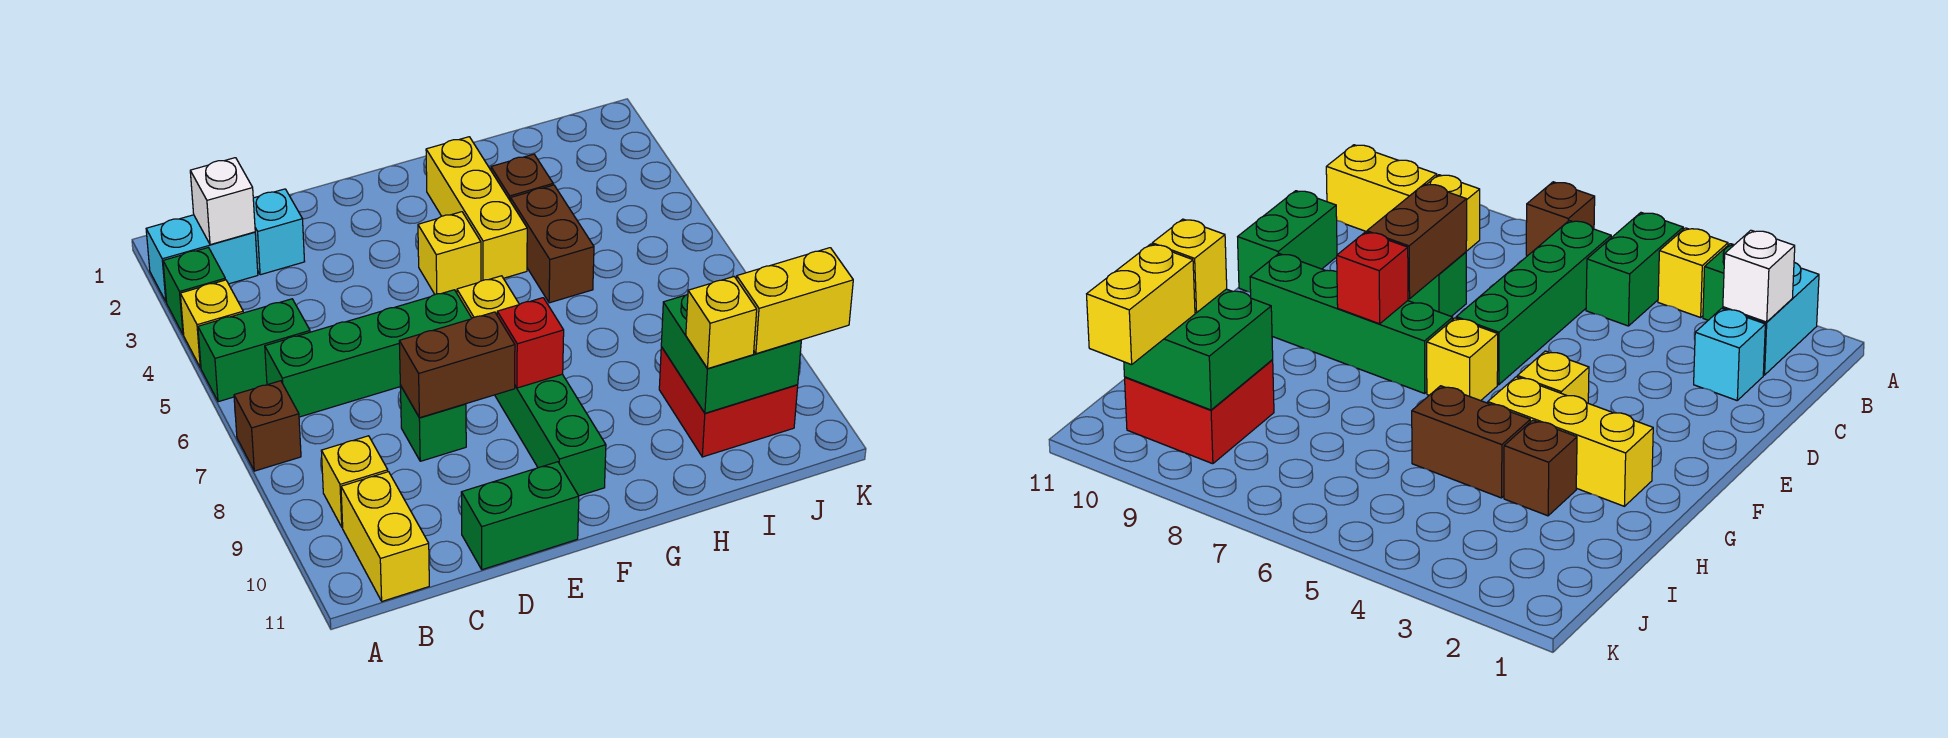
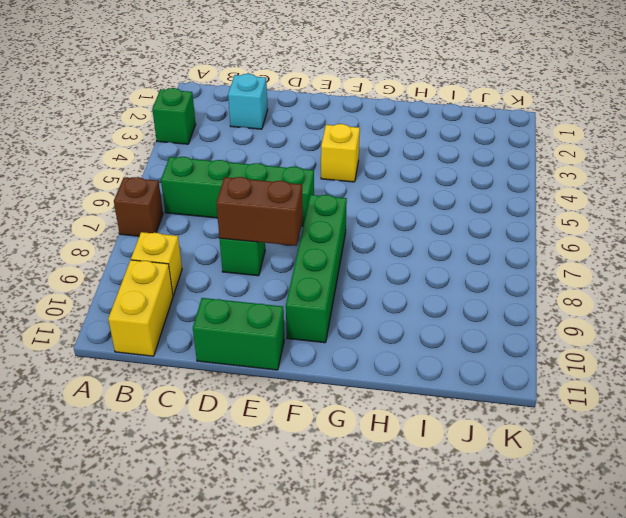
none -> cyan 1x2 brick [146,215,258,302]
none -> yellow 1x1 brick [180,280,243,368]
none -> green 1x2 brick [198,299,310,402]

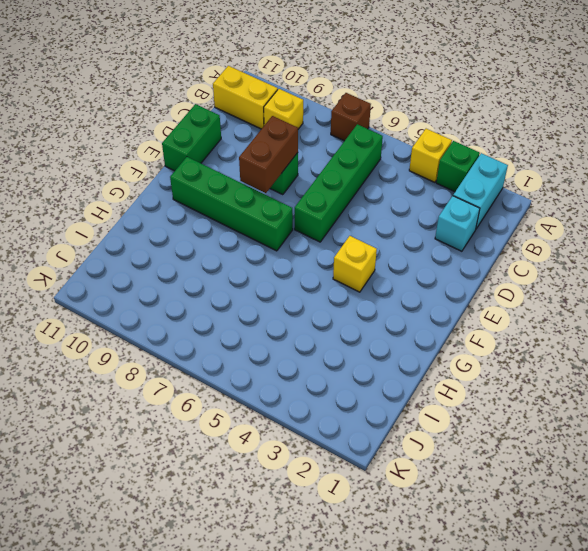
none -> green 1x2 brick [198,299,310,402]
none -> yellow 1x1 brick [457,276,519,318]
none -> yellow 1x3 brick [426,137,527,281]

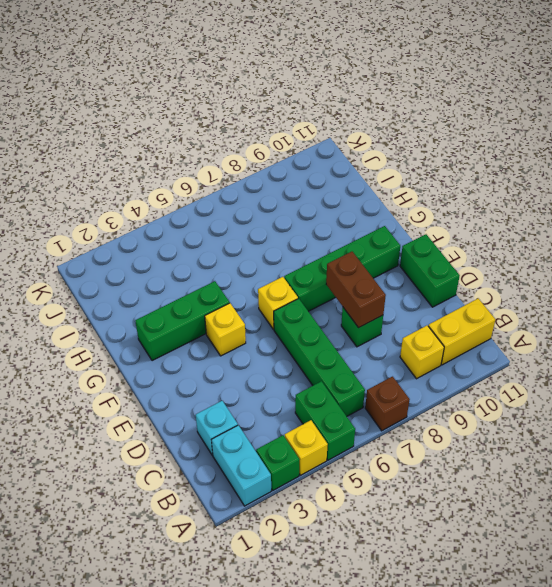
green 1x3 brick [135,281,230,361] -> yellow 1x3 brick [426,137,527,281]
none -> brown 1x1 brick [491,154,553,201]
none -> brown 1x2 brick [511,185,594,303]
none -> red 2x2 brick [659,347,798,457]

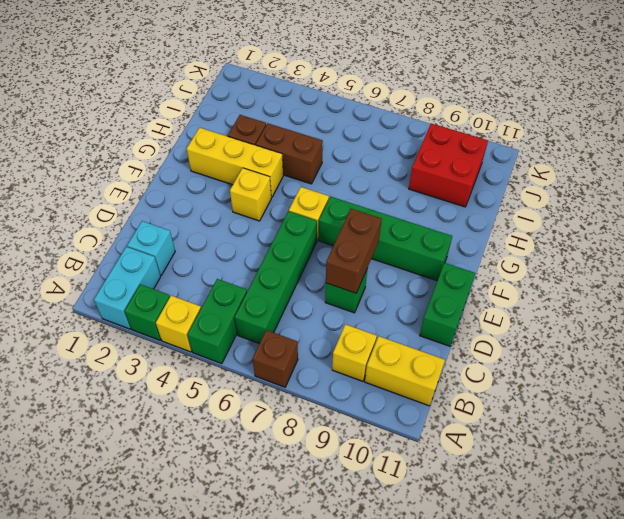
none -> white 1x1 brick [190,158,255,245]
none -> red 1x1 brick [497,298,564,388]
none -> green 2x2 brick [661,294,801,413]

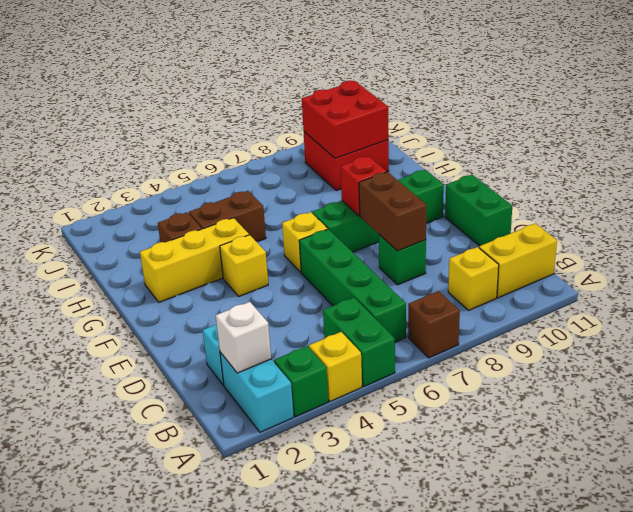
red 2x2 brick [302,81,388,158] -> green 2x2 brick [661,294,801,413]
none -> yellow 1x1 brick [686,277,757,369]
none -> yellow 1x2 brick [737,248,853,354]

